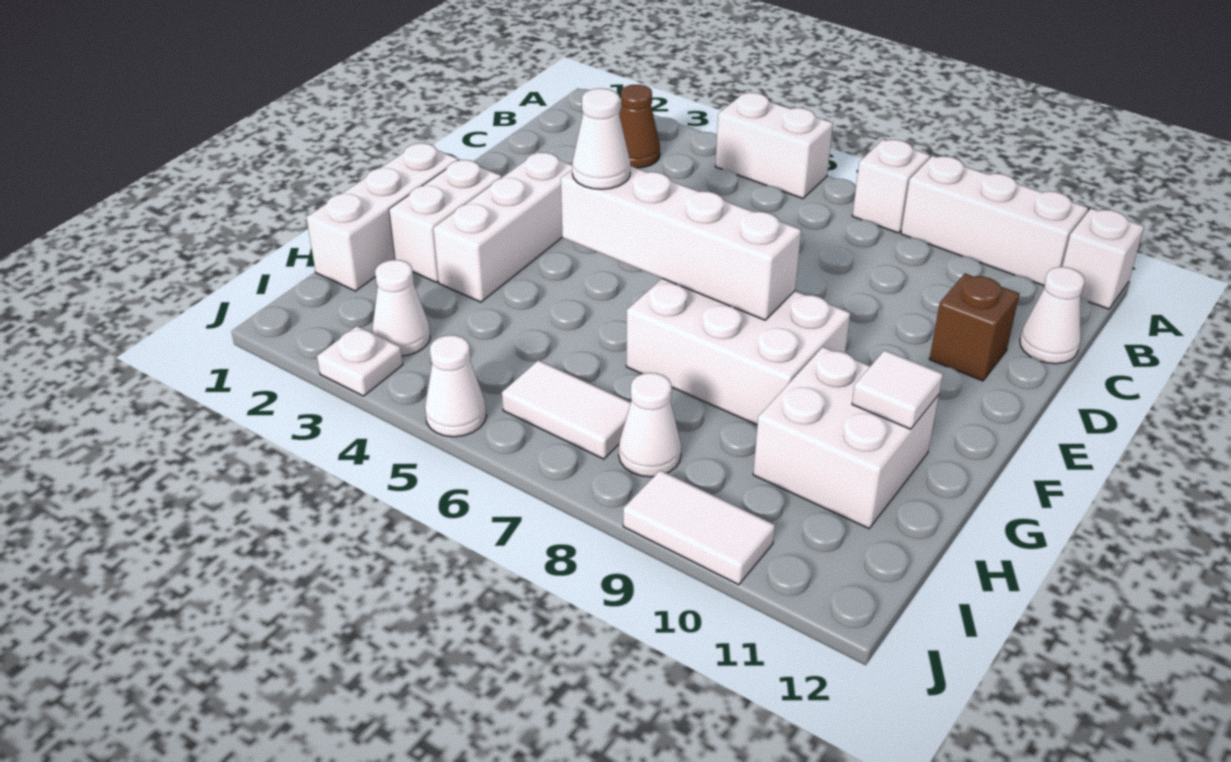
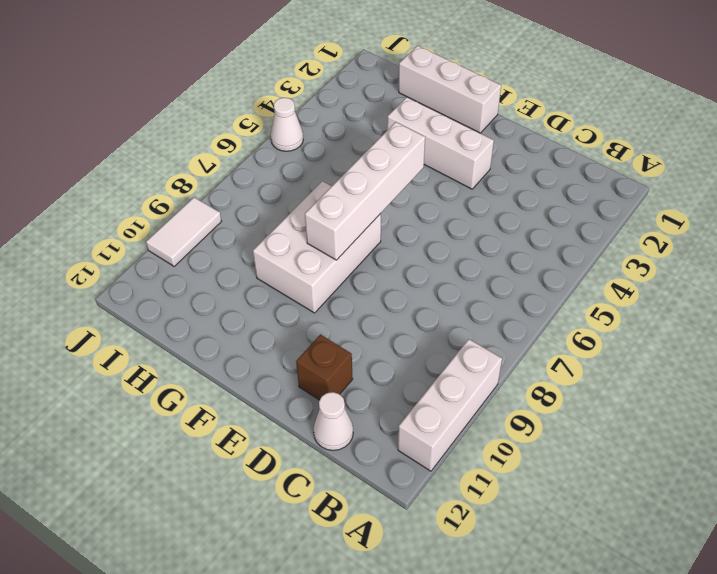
none -> white 1x2 brick [715,93,833,198]
none -> white 1x1 brick [852,139,930,233]
none -> white 1x1 brick [1062,208,1144,309]

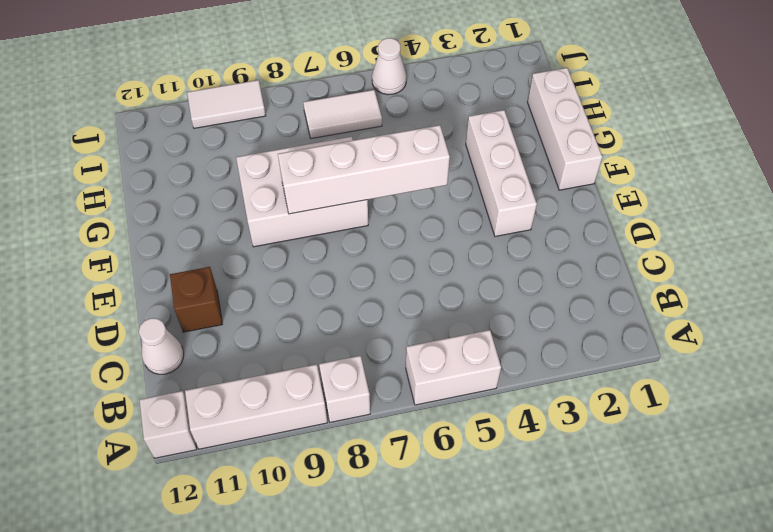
none -> brown 1x1 cone [619,85,660,168]
none -> white 1x2 brick [389,159,502,282]
none -> white 2x2 brick [753,347,939,528]

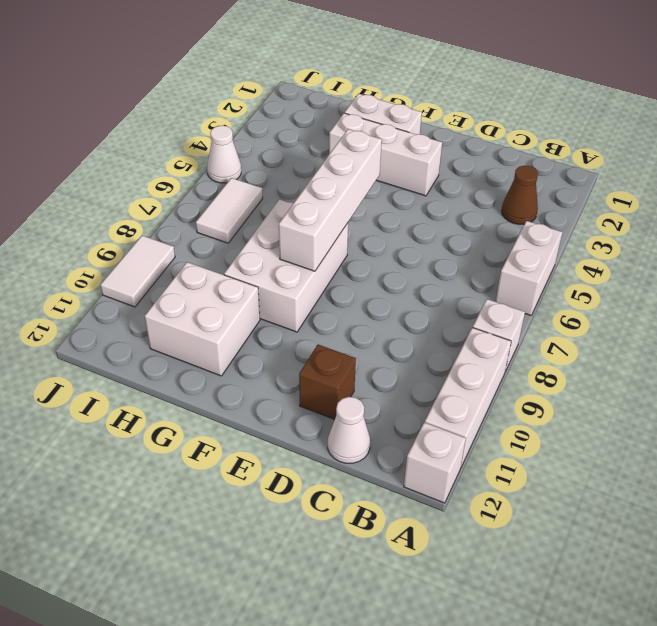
none -> white 1x3 brick [306,143,459,291]
none -> white 1x1 cone [372,260,430,356]
none -> white 1x1 cone [619,373,681,477]

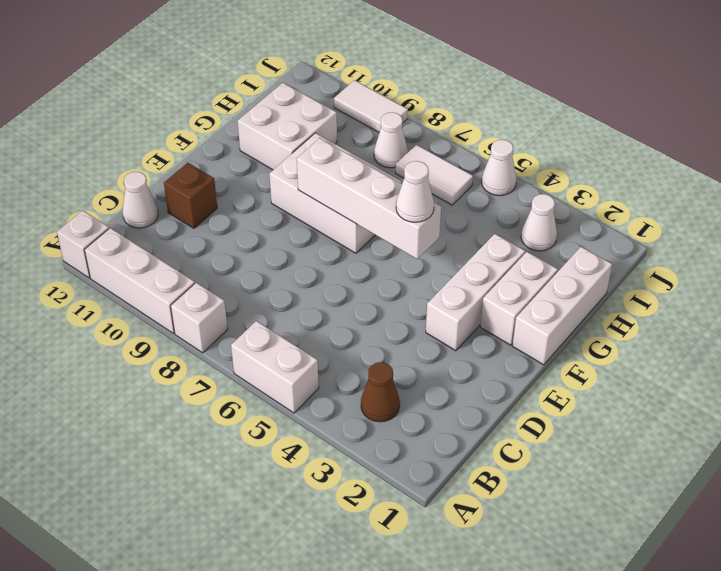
none -> white 1x1 plate [317,326,403,396]
none -> white 1x1 tile [852,350,943,429]

